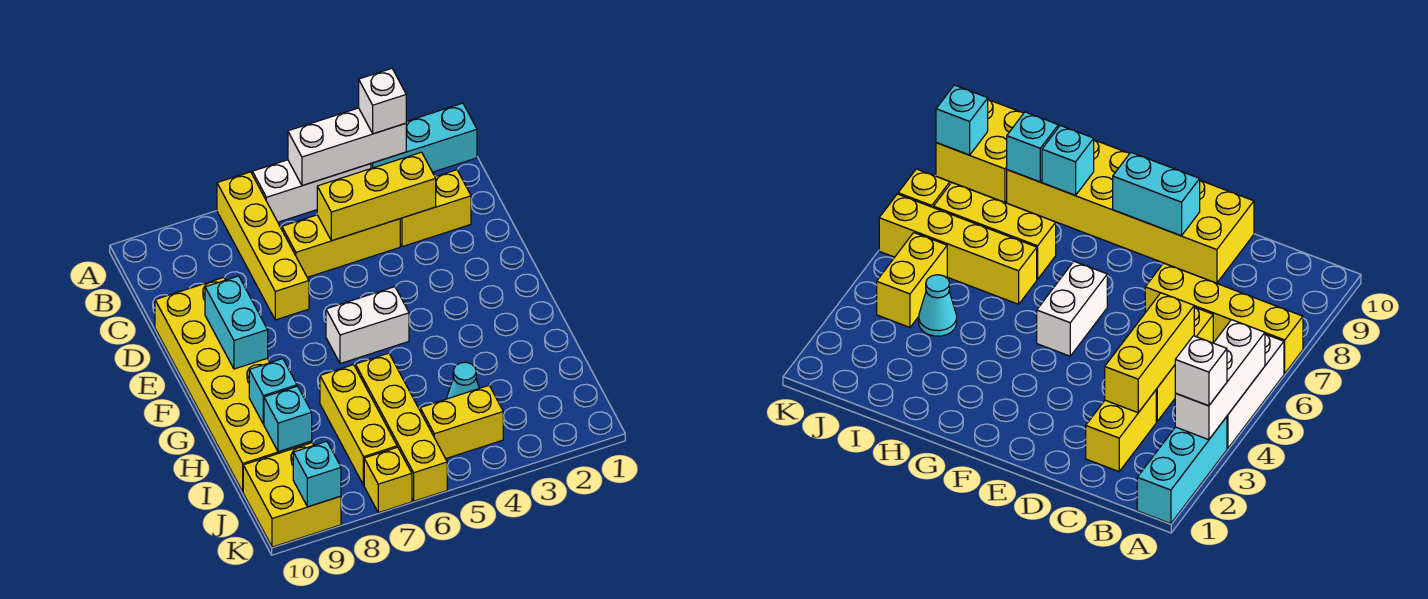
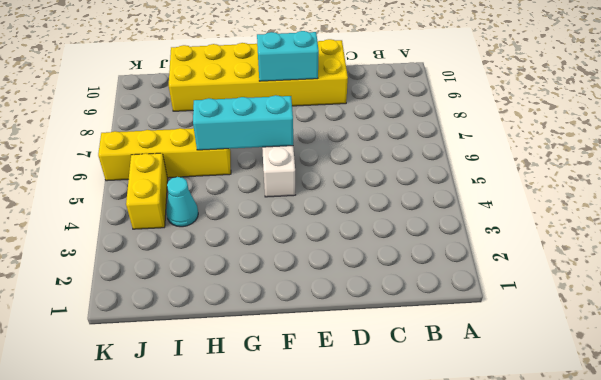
cyan 1x3 brick [193,95,293,150] -> cyan 1x3 brick turned to [371,103,477,172]
none -> white 1x3 brick [252,160,371,222]
none -> yellow 1x4 brick [217,172,309,320]
none -> yellow 1x2 brick [400,170,471,247]

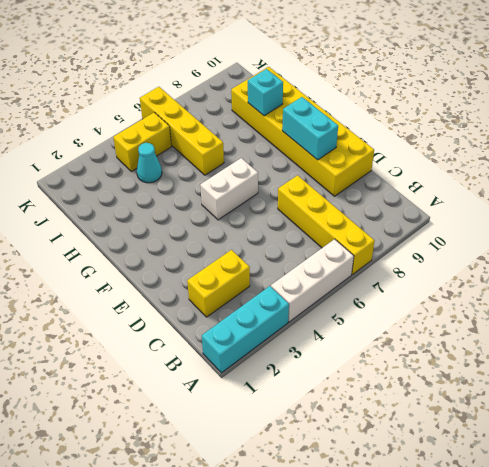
none -> yellow 1x3 brick [282,215,400,277]
none -> yellow 1x3 brick [320,365,397,485]
none -> yellow 2x2 brick [243,443,341,547]

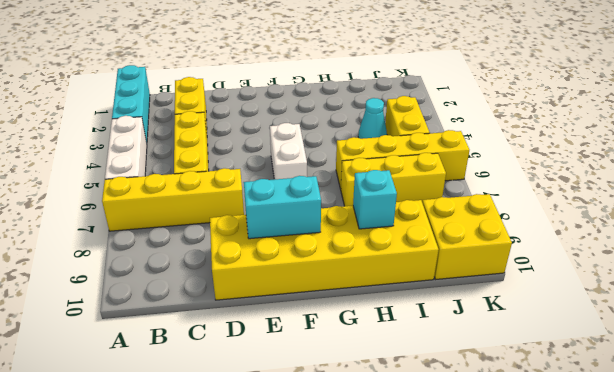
none -> yellow 1x1 brick [364,447,412,513]
none -> white 1x3 brick [288,108,406,186]
none -> yellow 1x3 brick [317,152,436,241]

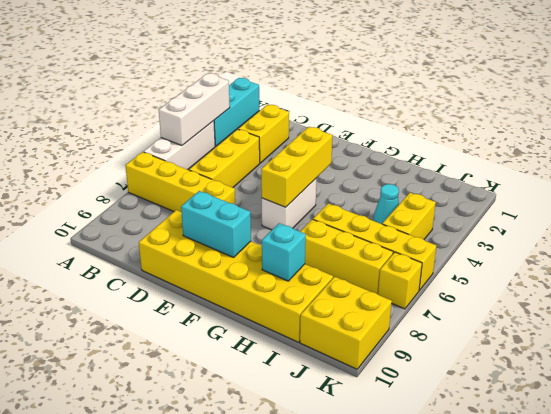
yellow 1x3 brick [261,127,332,207] -> yellow 1x3 brick moved to [317,152,436,241]
none -> cyan 1x1 brick [264,386,312,452]
none -> cyan 1x1 brick [293,441,341,507]
none -> white 1x1 brick [359,68,406,134]

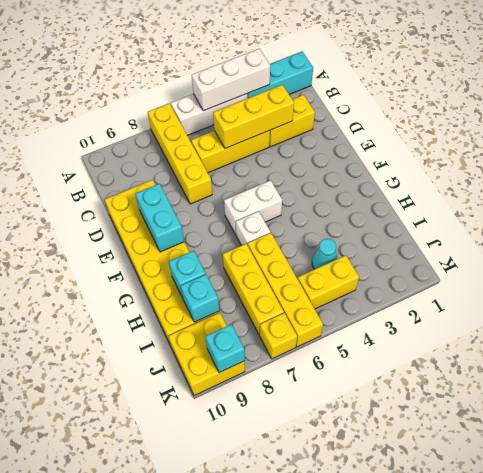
white 1x1 brick [236,211,270,245] -> white 1x1 brick moved to [359,68,406,134]

